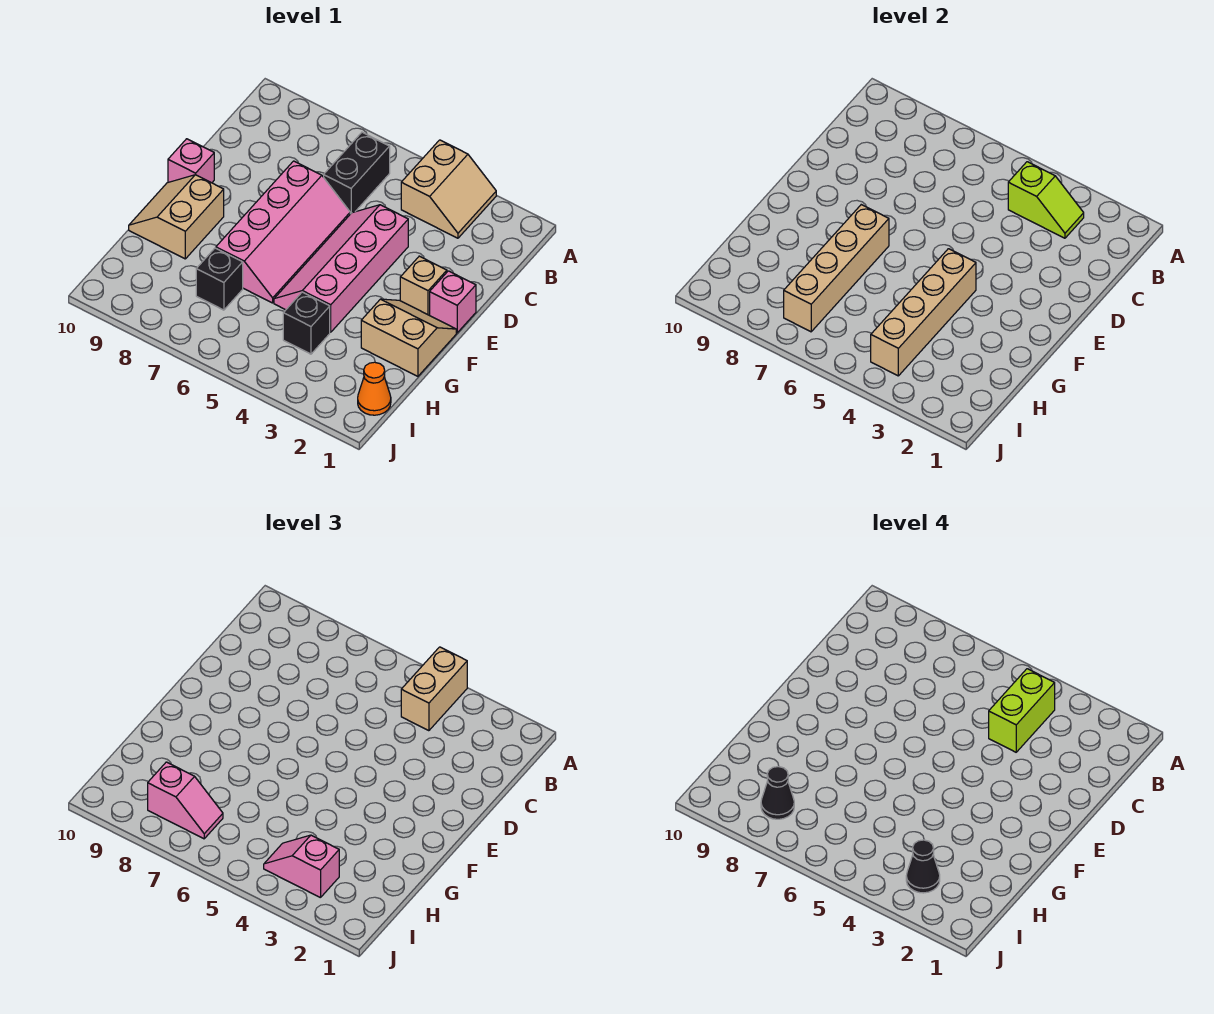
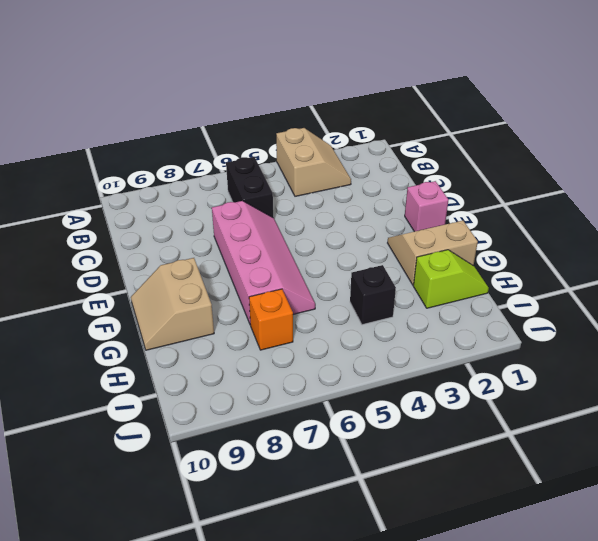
lime 1x2 slope [413,250,489,308] -> lime 1x2 slope moved to [1008,162,1084,238]
orange 1x1 brick [249,289,293,350] -> black 1x1 brick [196,248,243,310]
none -> pink 2x4 slope [274,205,408,332]
none -> tan 1x1 brick [400,256,447,315]
none -> pink 1x1 brick [168,139,214,183]

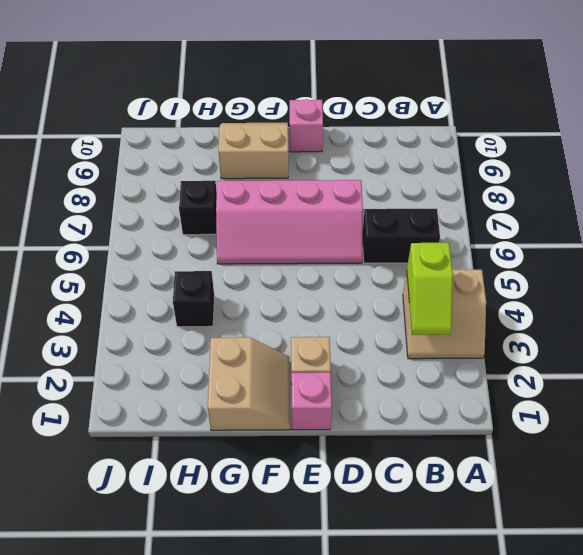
none -> pink 2x4 slope [274,205,408,332]
none -> orange 1x1 cone [358,362,391,415]
none -> tan 1x4 brick [871,249,976,376]

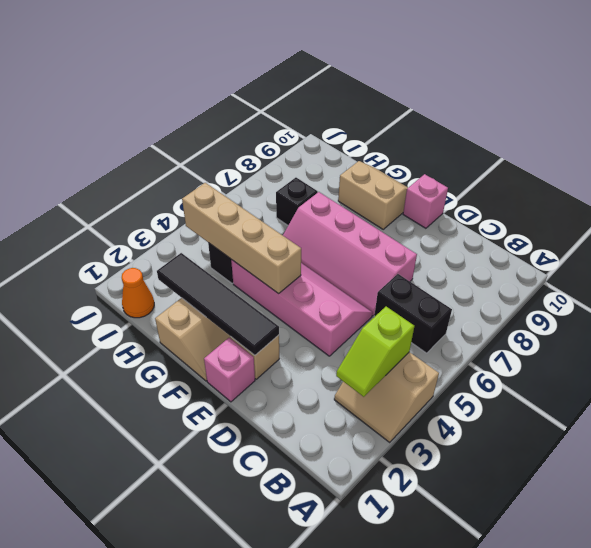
black 1x4 tile [157,253,279,355] -> none
none -> tan 1x4 brick [784,205,889,332]
none -> tan 1x2 brick [401,647,467,731]
none -> pink 1x2 slope [264,835,339,898]

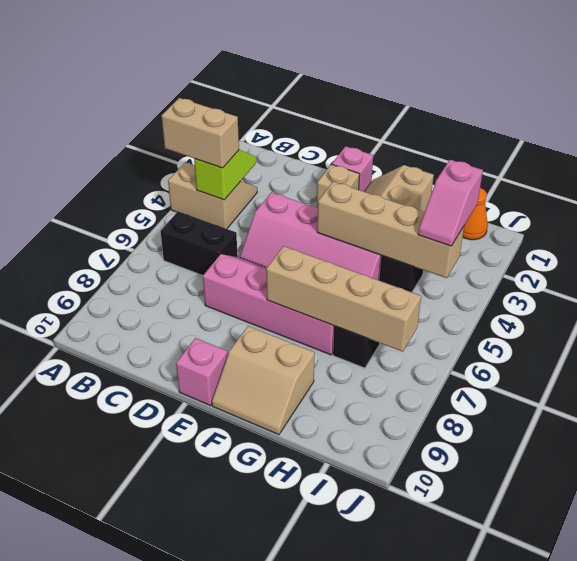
none -> pink 1x2 slope [148,762,223,839]
none -> lime 1x2 brick [989,669,1055,752]
none -> black 1x1 cone [906,840,940,893]

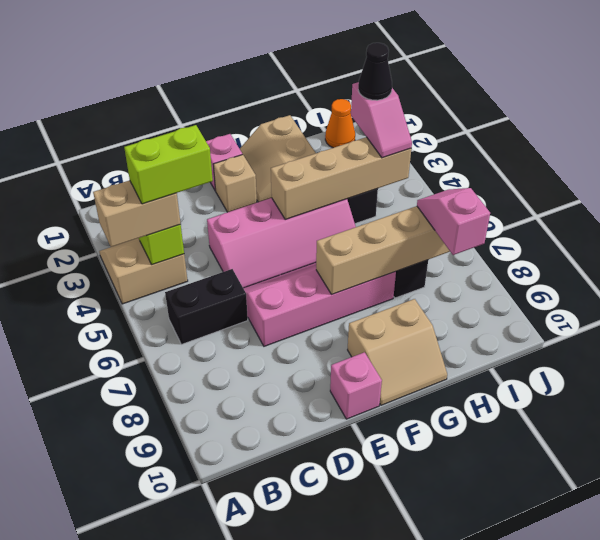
none -> black 1x1 cone [761,767,794,819]

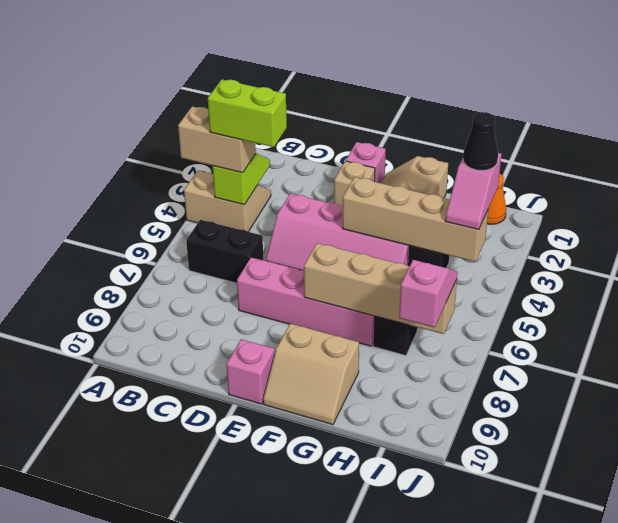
none -> black 1x1 cone [761,767,794,819]

